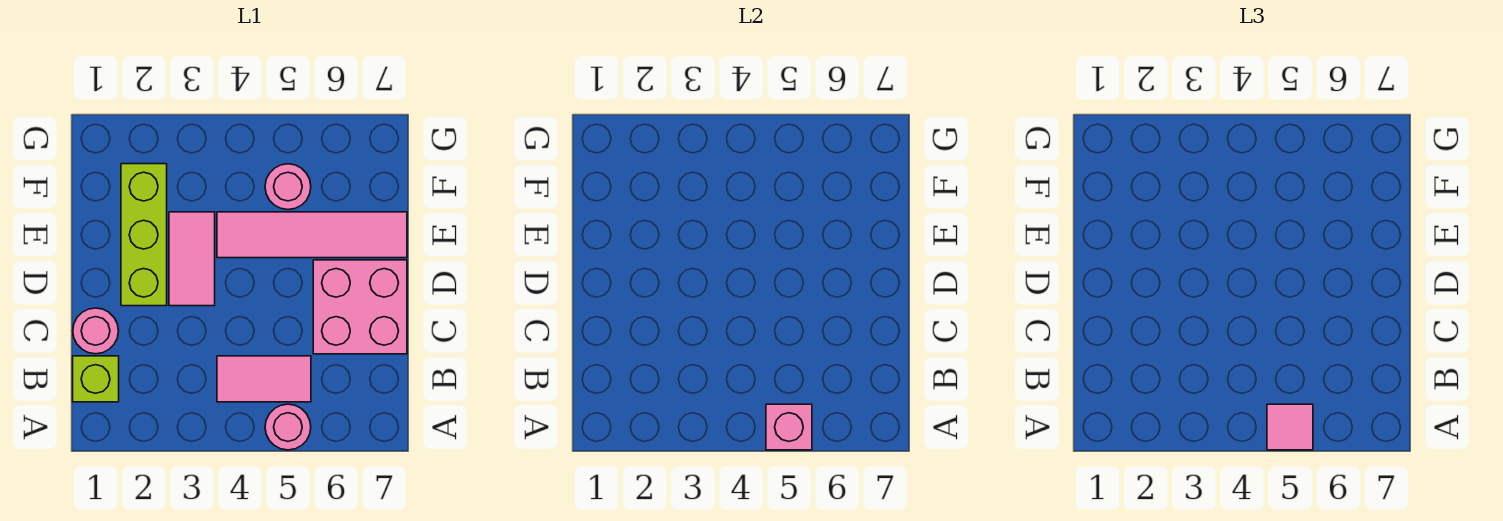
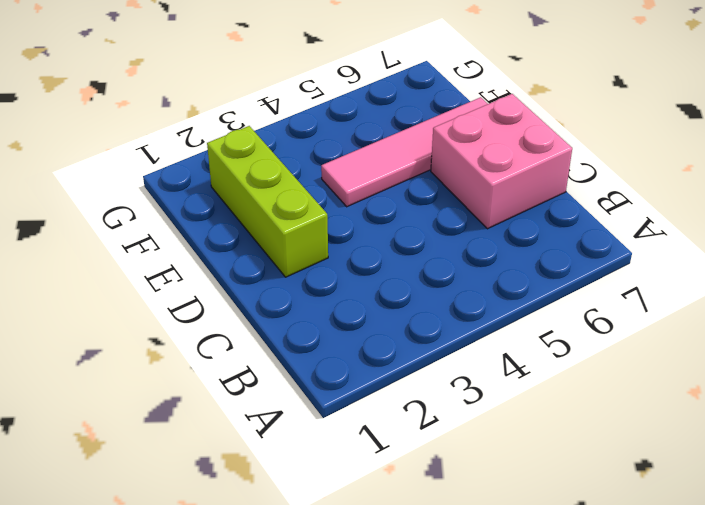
none -> pink 1x1 round brick [265,404,311,450]
none -> lime 1x1 brick [73,356,119,402]

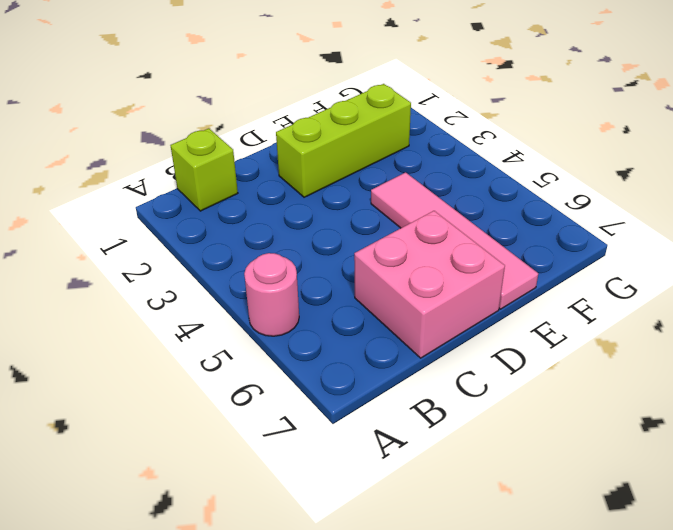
none -> pink 1x2 tile [217,356,311,402]
none -> pink 1x1 round brick [73,308,118,354]

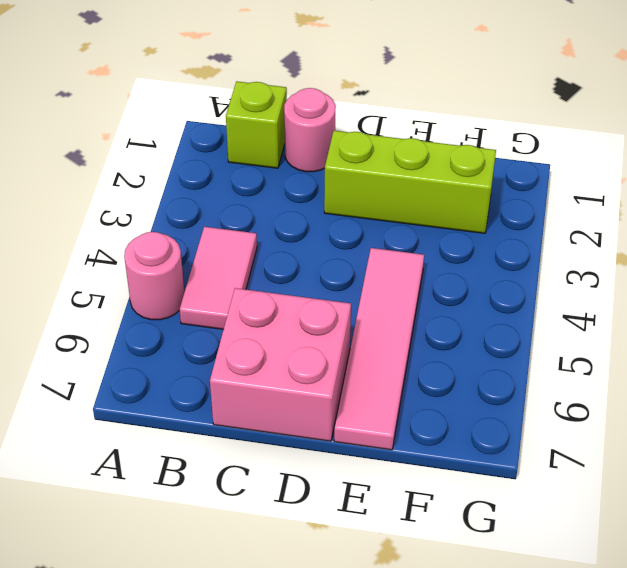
none -> pink 1x2 tile [169,212,215,306]
none -> pink 1x1 round brick [265,164,311,210]

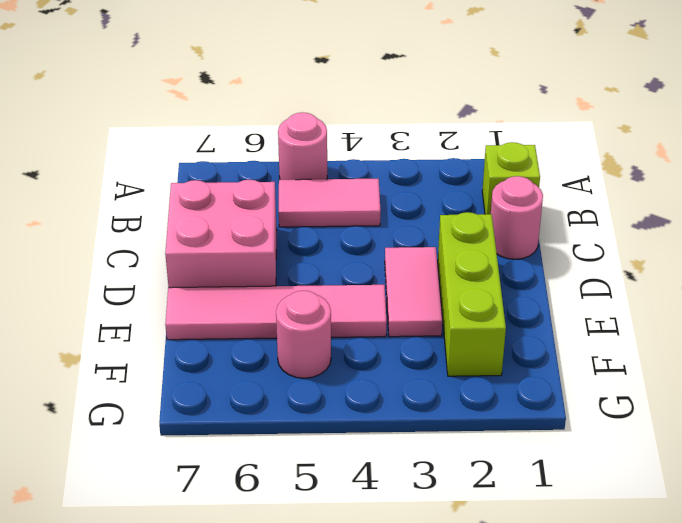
none -> pink 1x1 brick [766,404,812,450]
none -> pink 1x1 tile [1267,404,1313,450]

